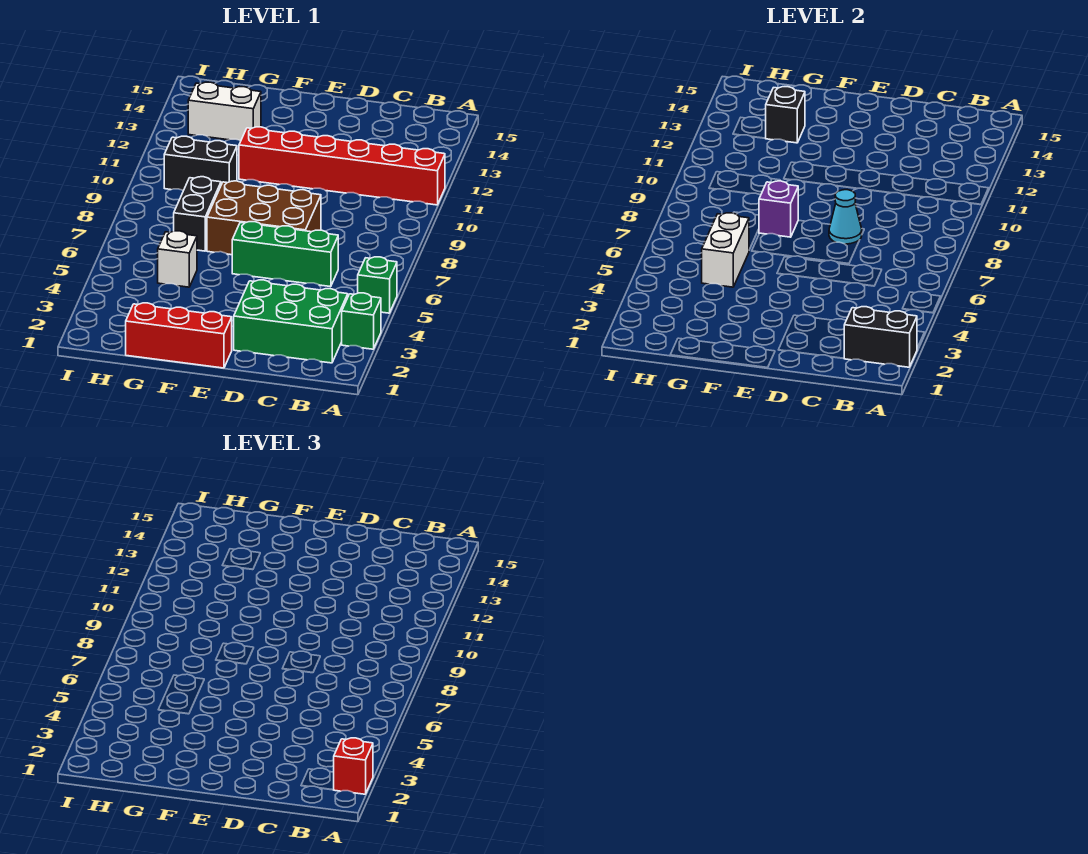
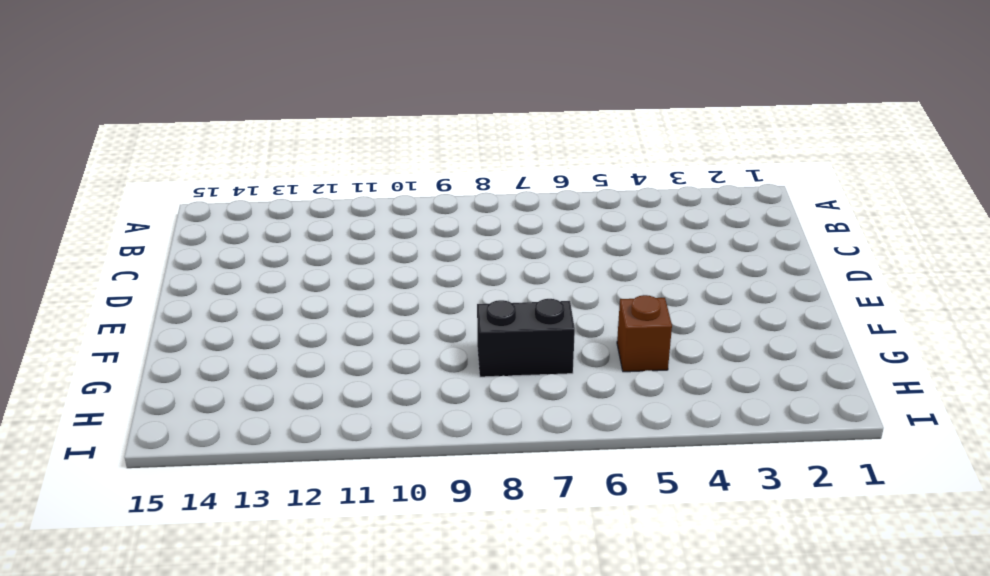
brown 1x1 brick [617,295,672,372] -> white 1x1 brick [158,231,197,287]
none -> green 1x1 brick [342,293,381,349]
none -> green 1x1 brick [358,257,397,313]
none -> red 1x6 brick [239,127,445,205]

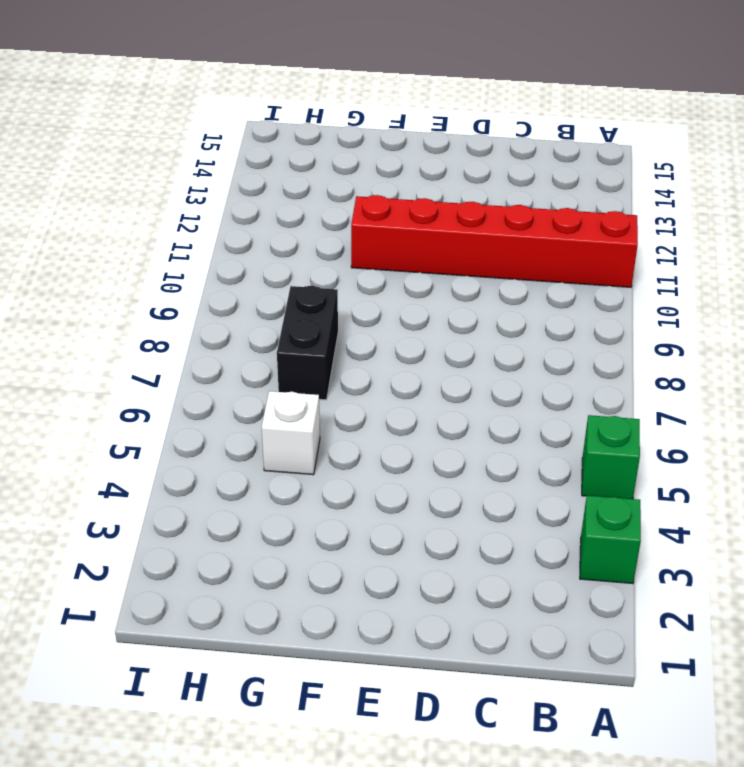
none -> green 2x3 brick [234,280,348,363]
none -> green 1x3 brick [232,222,338,287]
none -> brown 2x3 brick [207,181,321,255]

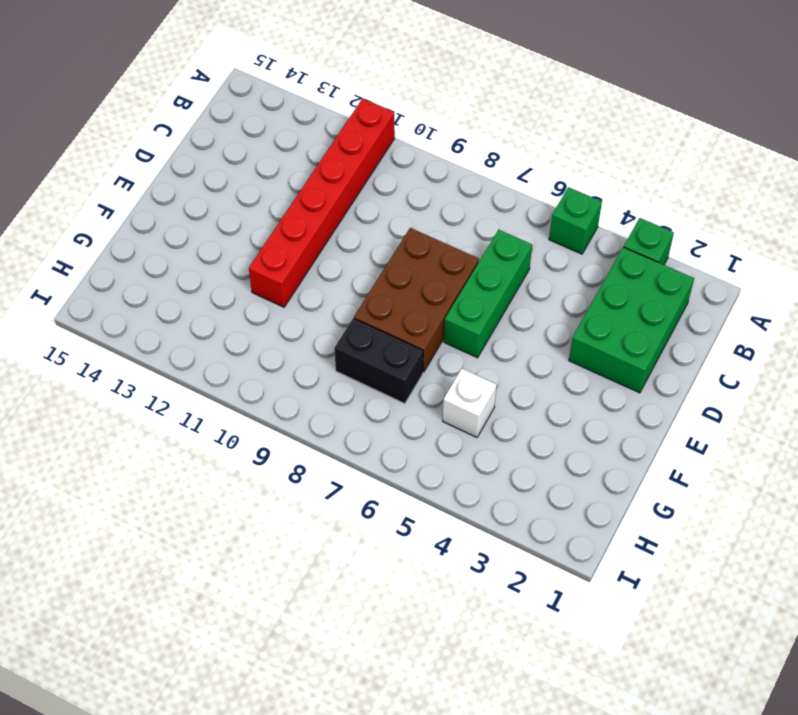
none -> red 1x3 brick [126,303,232,368]
none -> black 1x2 brick [164,136,237,190]
none -> white 1x2 brick [188,82,261,141]

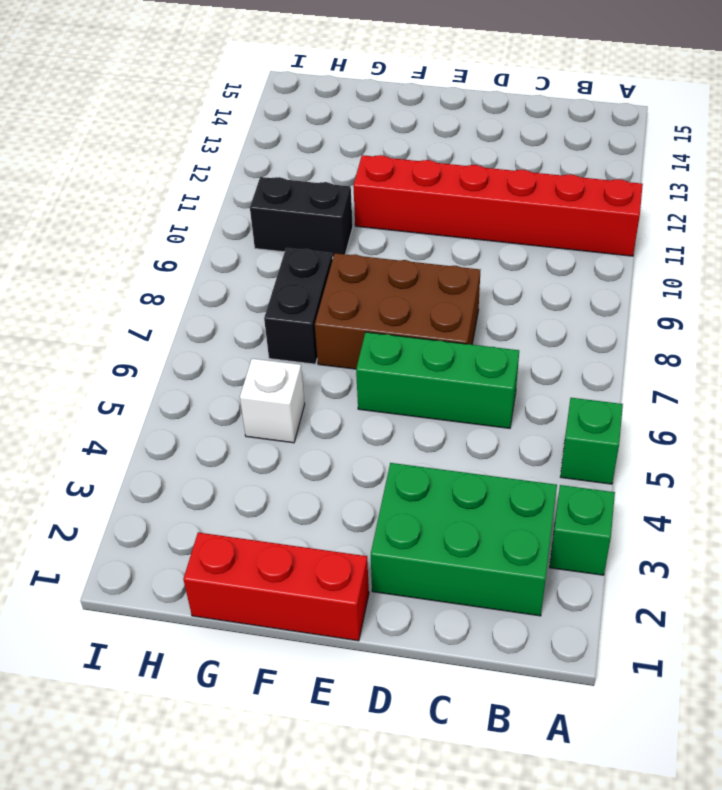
none -> white 1x2 brick [188,82,261,141]
none -> black 1x2 brick [844,307,917,367]
none -> cyan 1x1 cone [829,190,862,244]

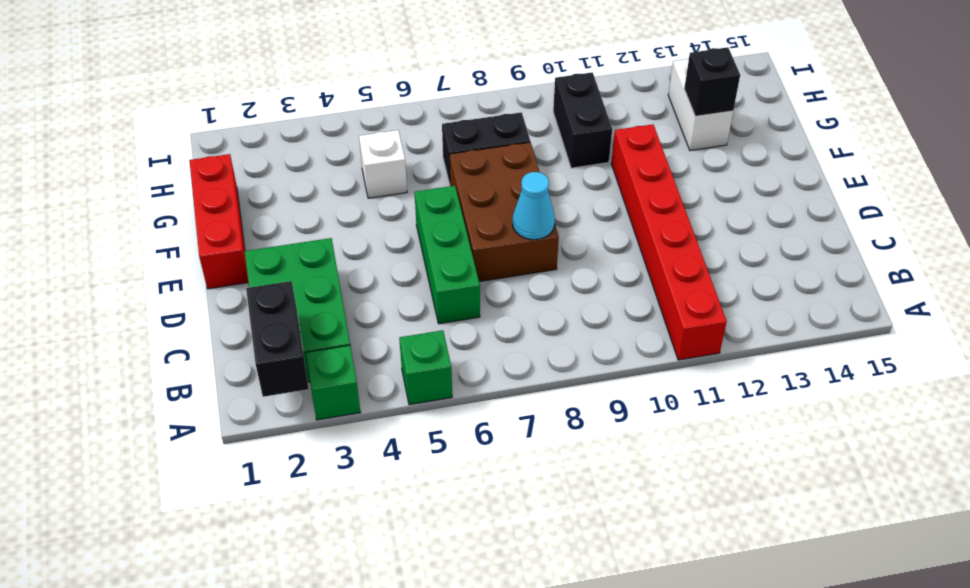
none -> purple 1x1 brick [759,181,798,237]
none -> white 1x2 brick [702,213,749,287]
none -> red 1x1 brick [334,738,373,794]

